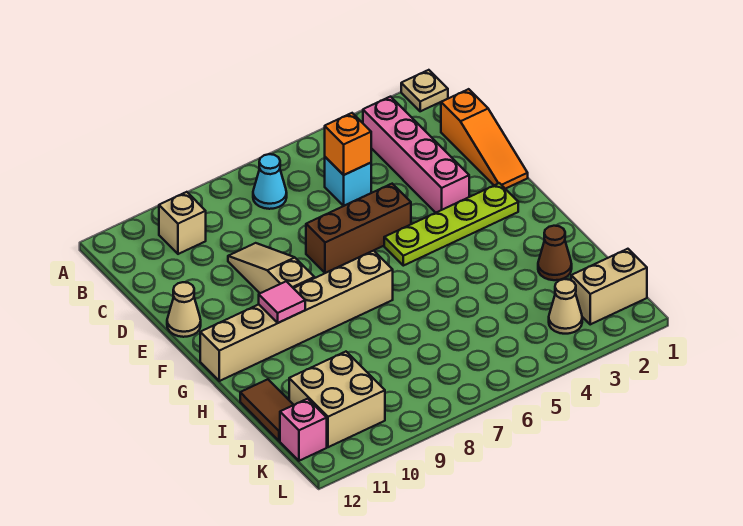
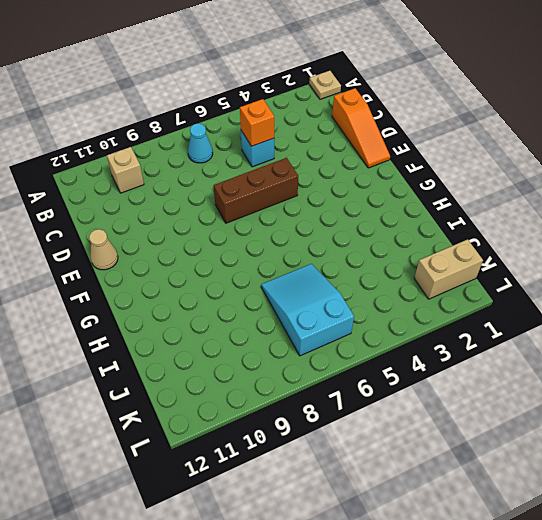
cyan 2x3 slope [261,264,354,356] -> none
none -> pink 1x4 brick [363,97,469,213]
none -> tan 1x3 slope [228,243,315,293]
none -> lime 1x4 plate [384,183,518,266]

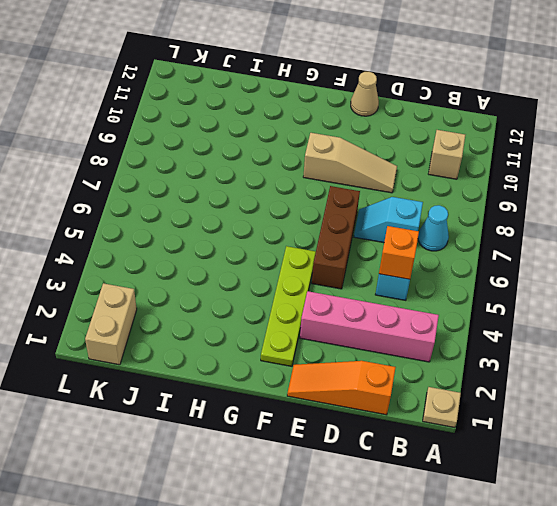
cyan 1x2 slope [354,197,423,243] -> none
none -> tan 1x6 brick [200,251,393,381]
none -> brown 1x1 cone [538,226,572,280]
none -> brown 1x2 tile [240,379,293,441]

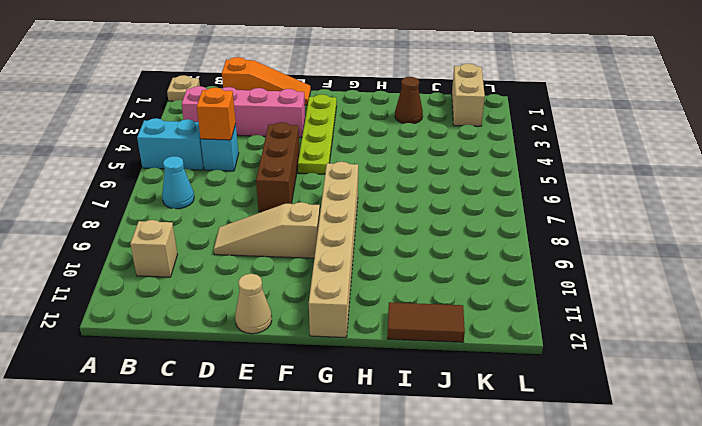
cyan 1x2 brick [137,118,204,170] -> none
none -> tan 2x2 brick [289,352,385,447]
none -> tan 1x1 cone [549,279,582,334]
none -> pink 1x1 brick [280,399,327,461]

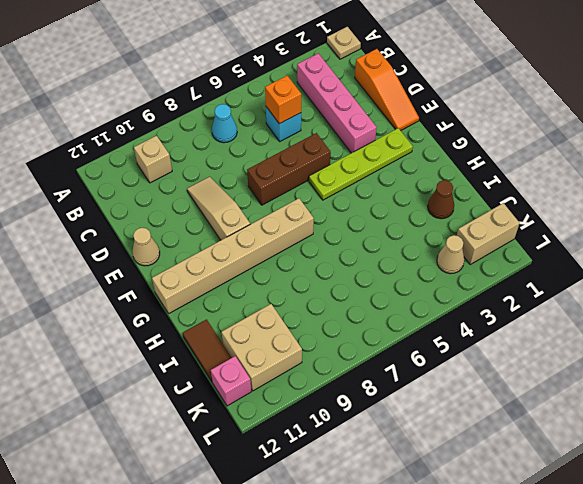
none -> pink 1x1 tile [259,281,305,323]

